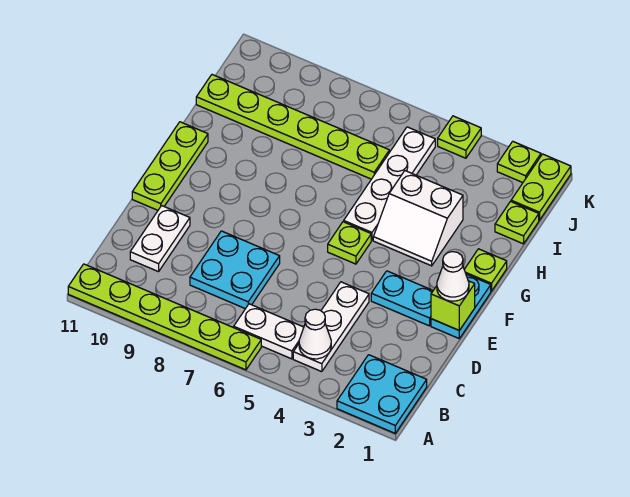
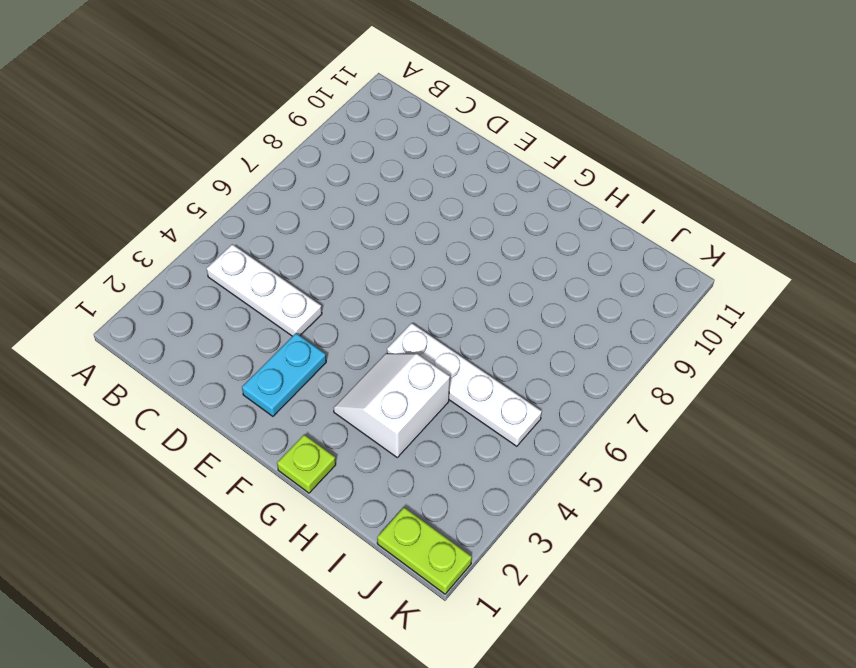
none -> cyan 2x2 plate [337,355,427,433]
none -> lime 1x6 plate [68,264,261,370]
none -> white 1x2 plate [234,304,304,359]

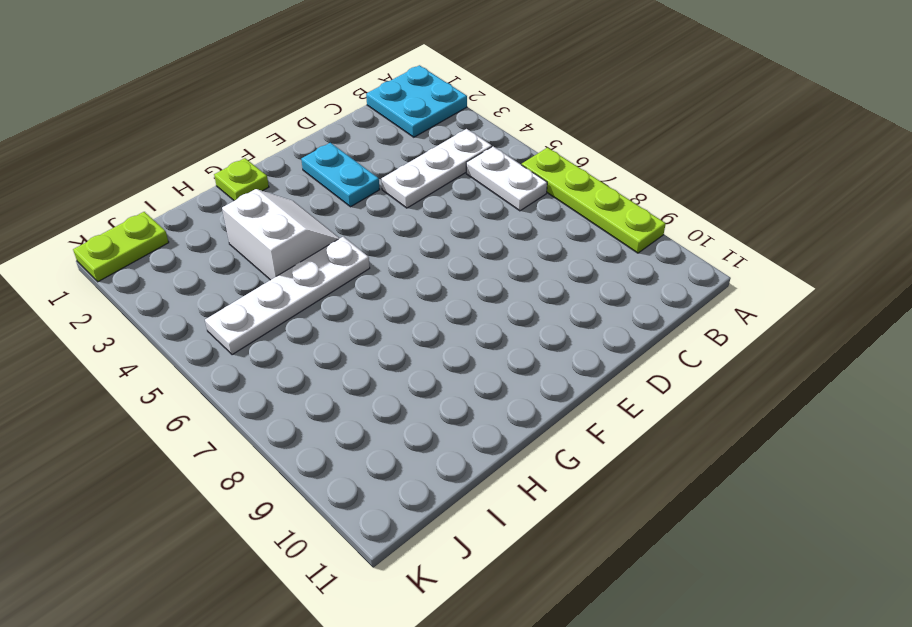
lime 1x4 plate [522,148,666,253] -> lime 1x6 plate [68,264,261,370]
none -> cyan 2x2 plate [190,231,280,309]
none -> white 1x2 plate [130,206,190,272]
none -> cyan 1x2 plate [431,274,491,338]

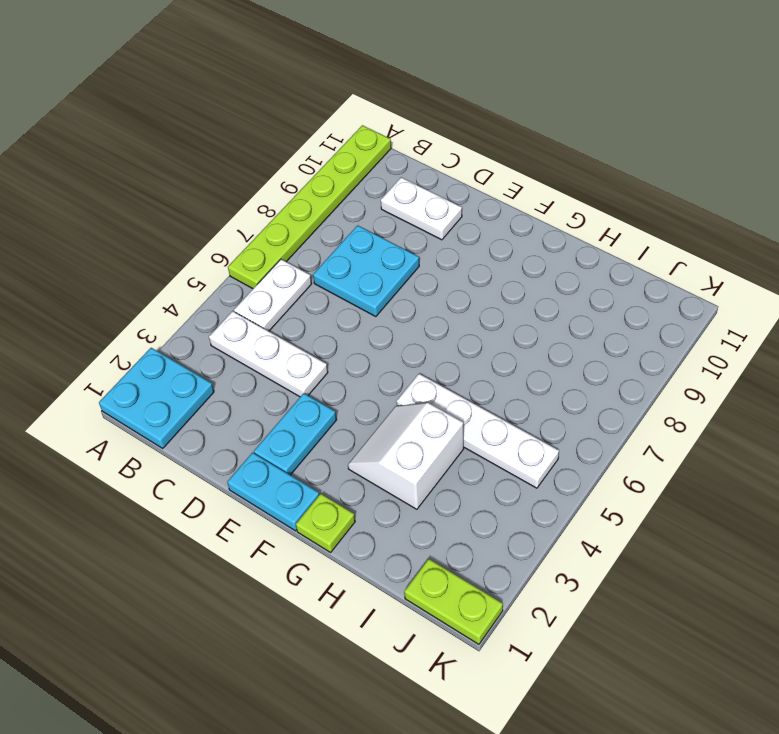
none -> lime 1x3 plate [132,122,208,210]
none -> lime 1x1 plate [328,222,371,264]
none -> lime 1x1 plate [495,202,539,244]

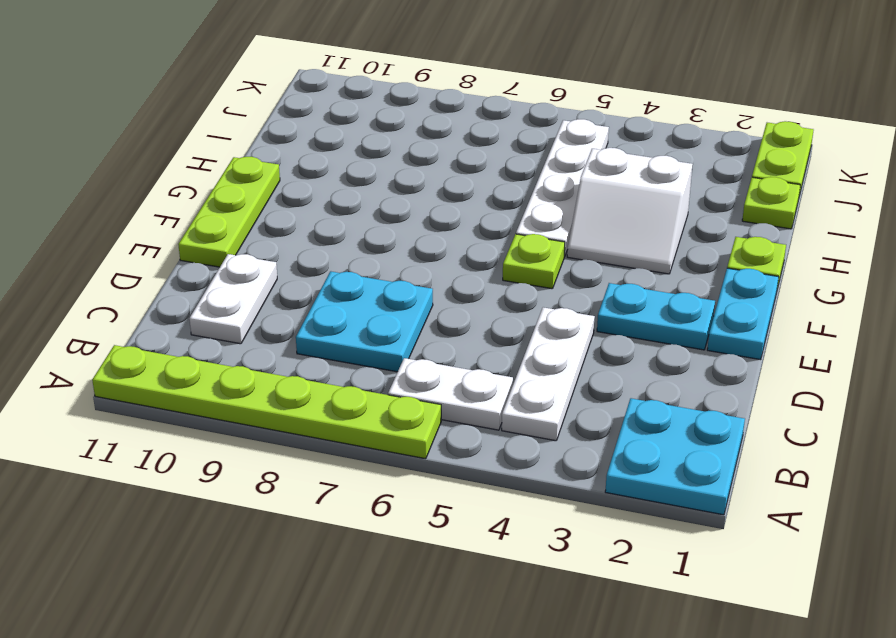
none -> lime 1x6 plate [196,75,389,179]
none -> lime 1x1 plate [497,141,541,183]
none -> lime 1x1 plate [438,116,481,158]

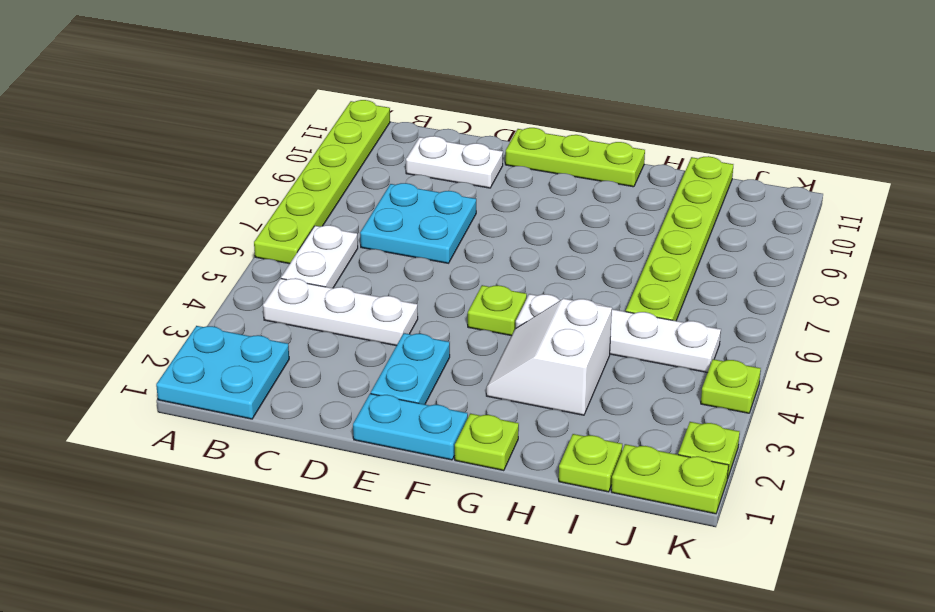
none -> white 1x1 cone [299,309,331,359]
none -> lime 1x1 brick [431,281,475,330]
none -> white 1x1 cone [437,252,469,301]

